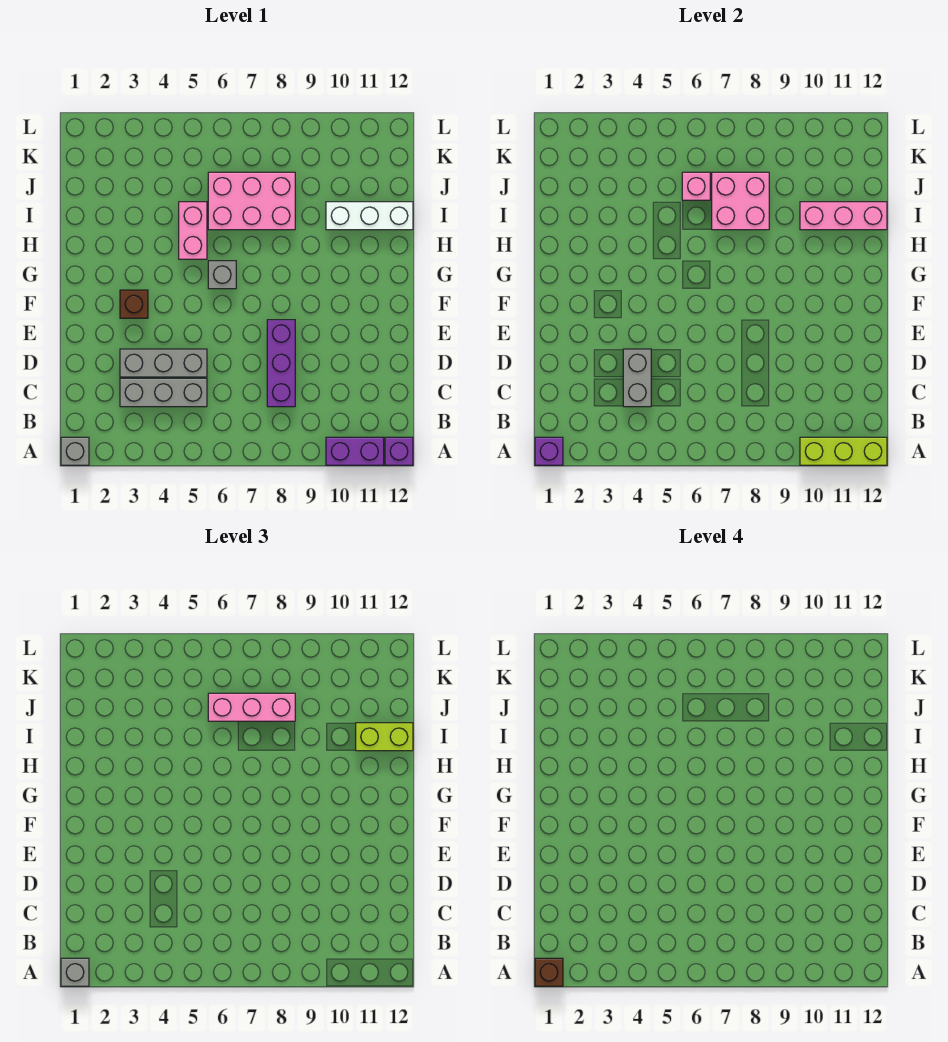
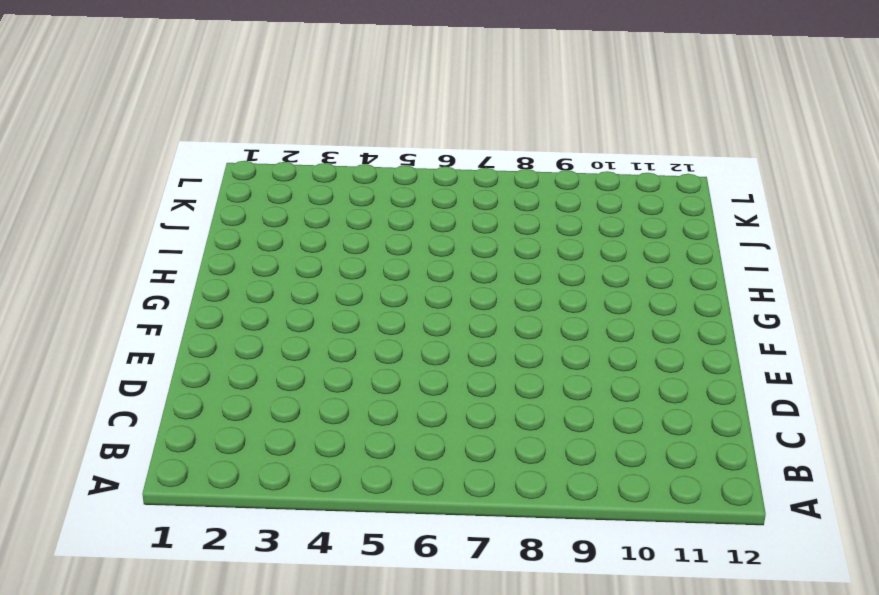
none -> grey 1x1 brick [61,437,89,465]
none -> purple 1x2 brick [326,437,384,465]
none -> purple 1x1 brick [385,437,413,465]

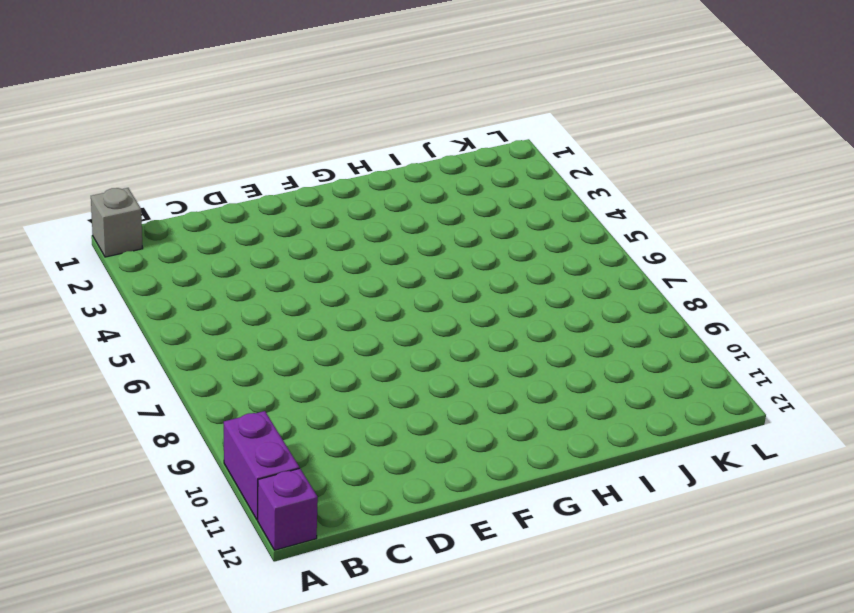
none -> grey 1x3 brick [120,378,207,407]
none -> purple 1x3 brick [267,320,295,407]
none -> grey 1x3 brick [120,349,207,377]

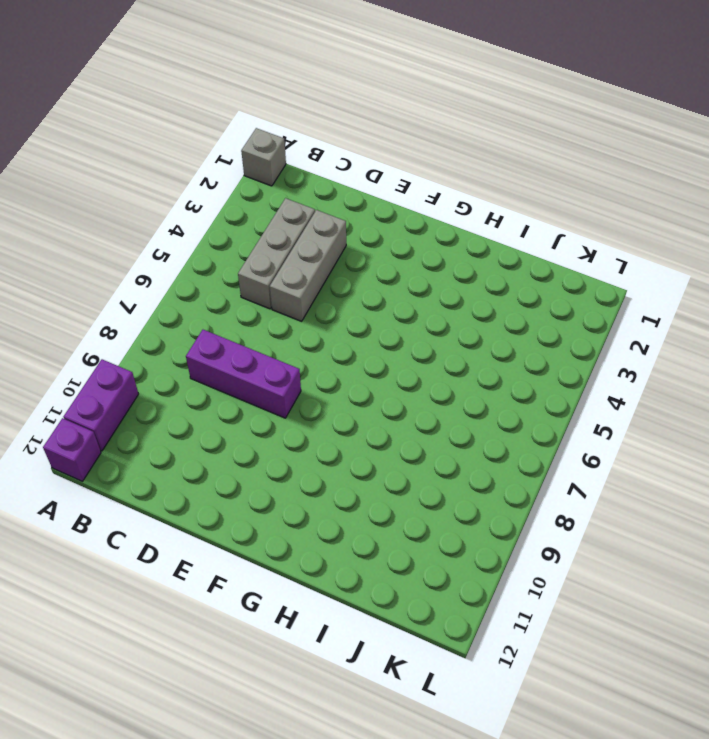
none -> brown 1x1 brick [120,290,148,318]
none -> grey 1x1 brick [208,261,236,289]
none -> pink 1x2 brick [179,202,207,259]

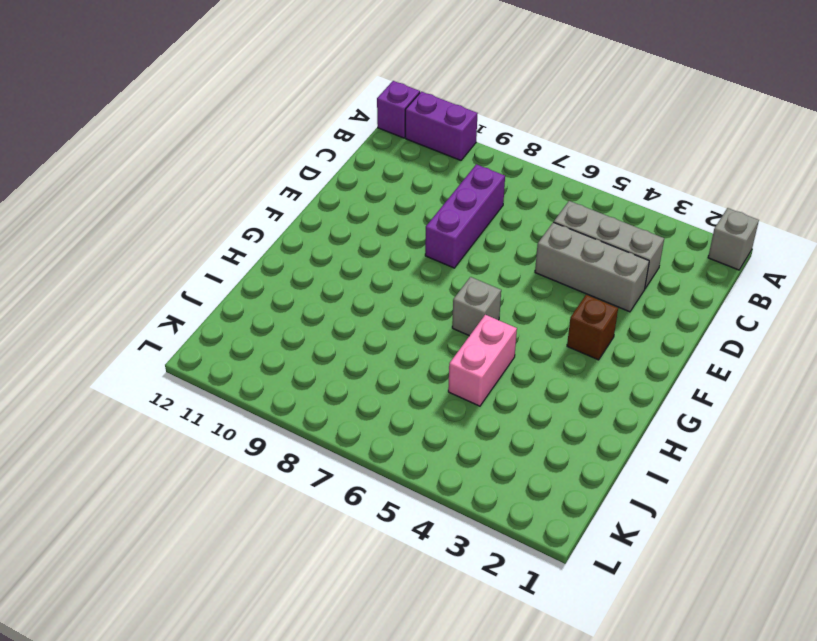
none -> pink 2x3 brick [208,172,295,230]
none -> white 1x3 brick [326,202,413,230]
none -> purple 1x1 brick [535,437,563,465]

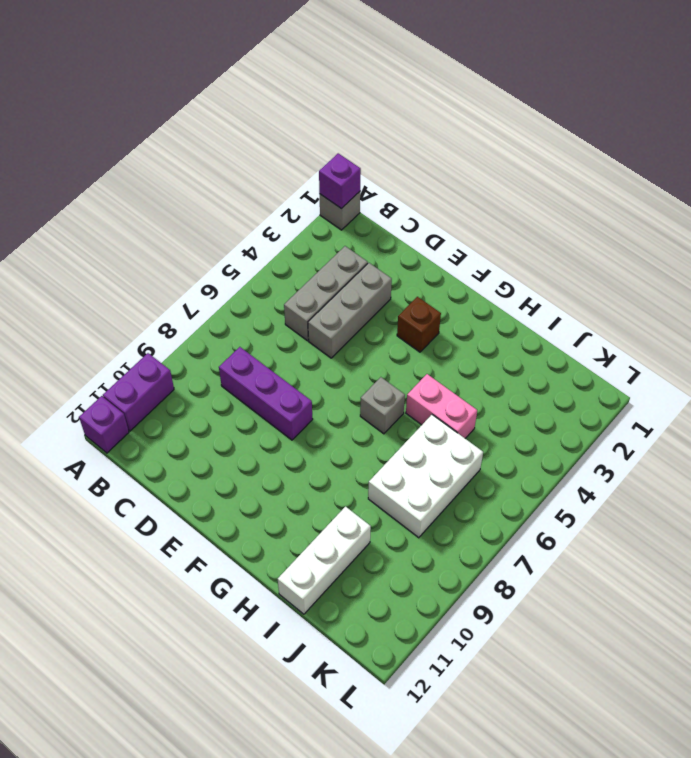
white 2x3 brick [368,415,483,538] -> pink 2x3 brick [208,172,295,230]
none -> lime 1x3 brick [800,437,887,465]
none -> grey 1x2 brick [623,349,651,407]
none -> pink 2x2 brick [712,172,769,230]

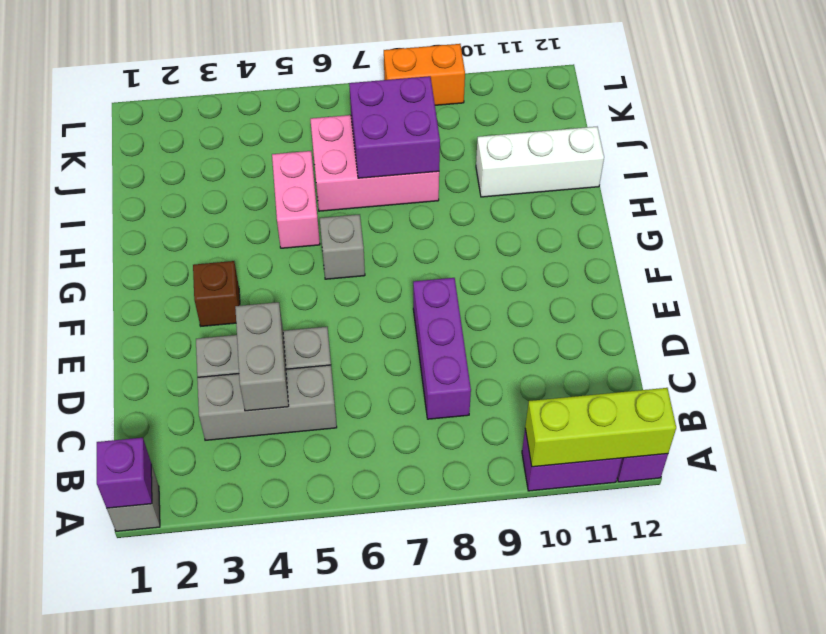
purple 2x2 brick [349,76,440,178] -> pink 2x2 brick [712,172,769,230]
orange 1x2 brick [384,44,465,105] -> none
none -> pink 1x3 brick [800,202,887,230]
none -> pink 1x1 brick [682,172,710,200]
none -> grey 1x1 brick [61,958,89,986]

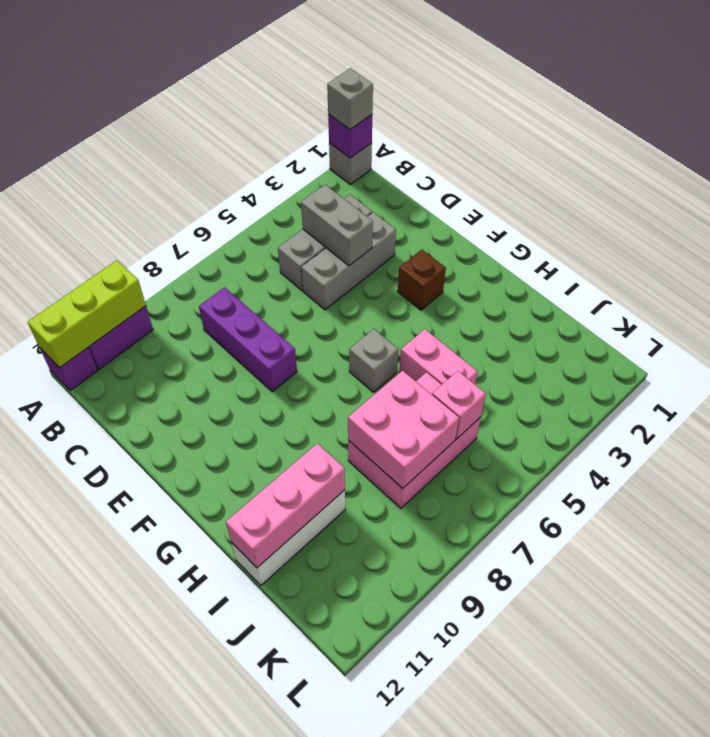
none -> lime 1x2 brick [356,723,413,751]
none -> pink 1x3 brick [208,693,295,721]
none -> brown 1x1 brick [535,958,563,986]

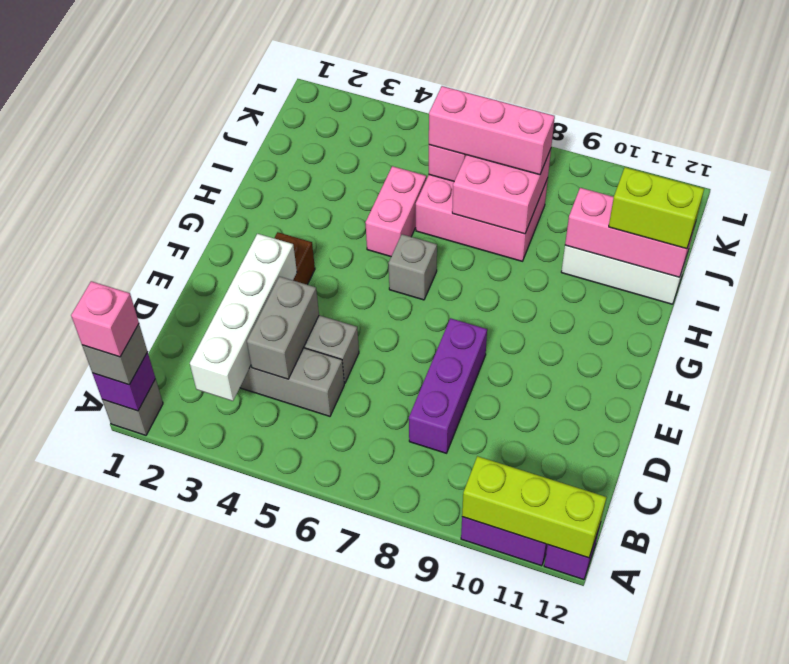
pink 1x1 brick [71,281,139,357] -> brown 1x1 brick [535,958,563,986]
white 1x4 brick [190,234,297,401] -> none

